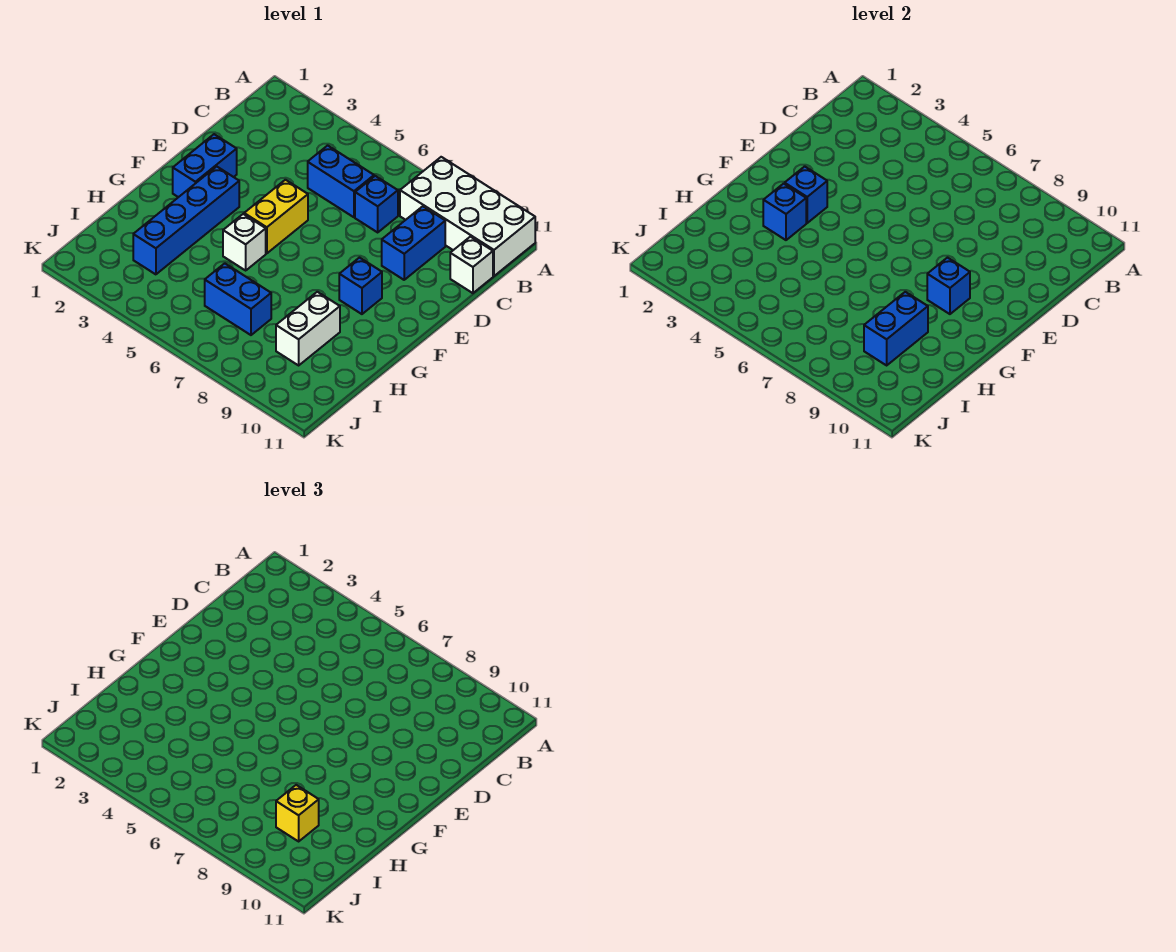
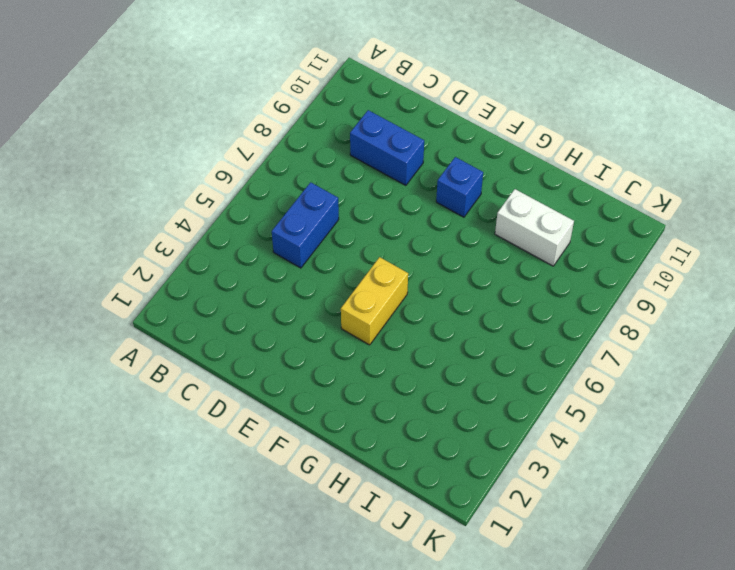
yellow 1x2 brick [341,257,408,345] -> yellow 1x2 brick turned to [244,180,308,253]
none -> white 2x4 brick [400,157,535,276]
none -> blue 1x1 brick [355,176,398,232]
none -> white 1x1 brick [450,237,493,293]

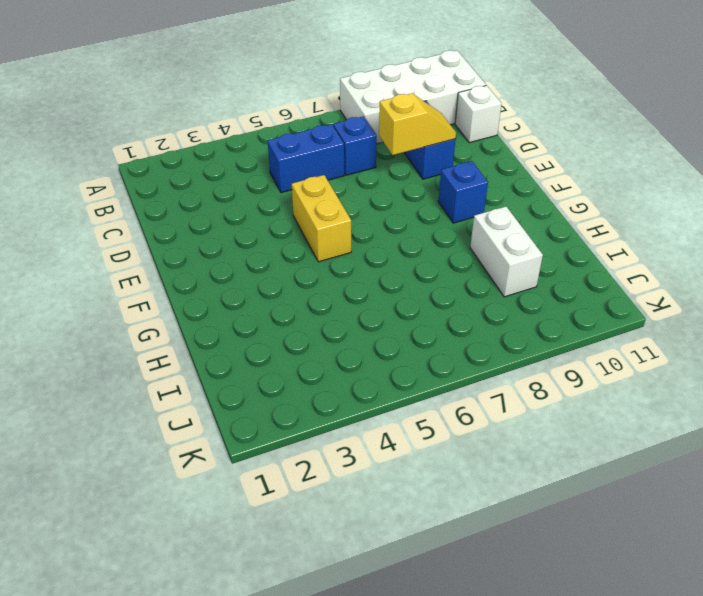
yellow 1x2 slope [379,93,456,155] -> none
none -> blue 1x2 brick [173,134,237,197]
none -> blue 1x4 brick [133,166,239,274]
none -> white 1x1 brick [223,214,266,270]

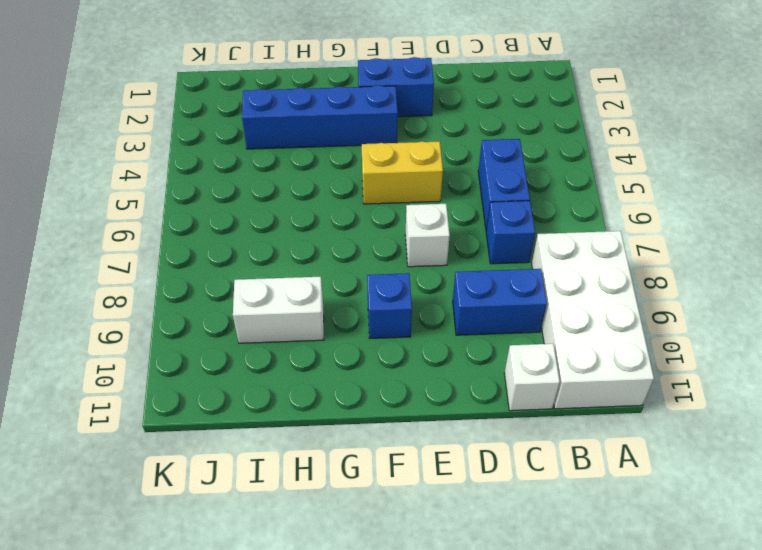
white 1x1 brick [405,204,450,267] -> white 1x1 brick moved to [223,214,266,270]
none -> blue 1x2 brick [205,263,271,335]
none -> blue 1x1 brick [785,166,827,223]
none -> blue 1x1 brick [927,258,970,314]

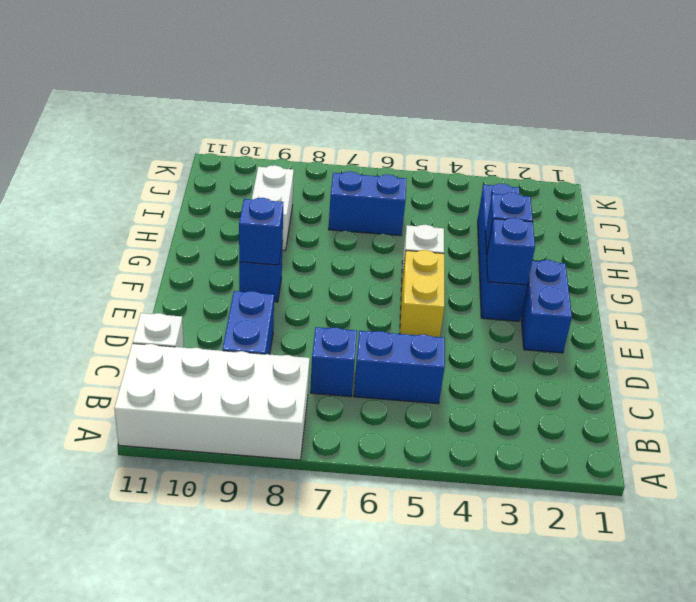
none -> blue 1x2 brick [864,292,928,365]
none -> yellow 1x1 brick [276,785,319,841]

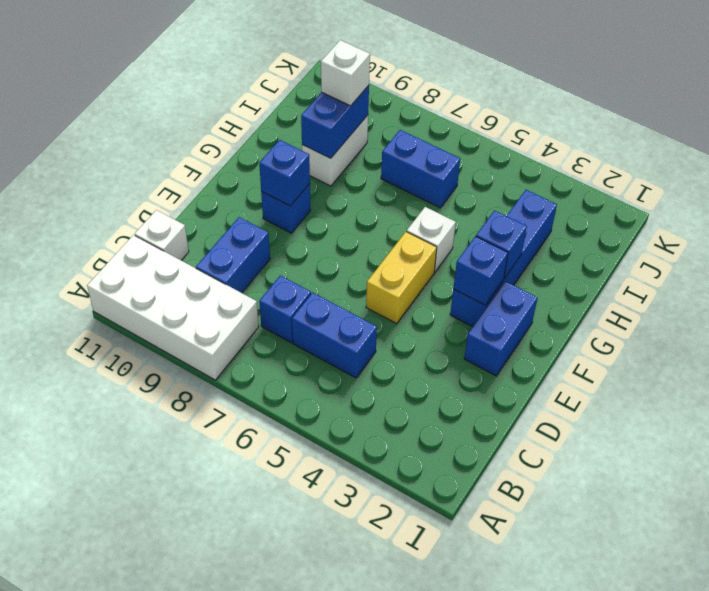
white 1x1 brick [321,40,370,106] -> yellow 1x1 brick [276,785,319,841]

